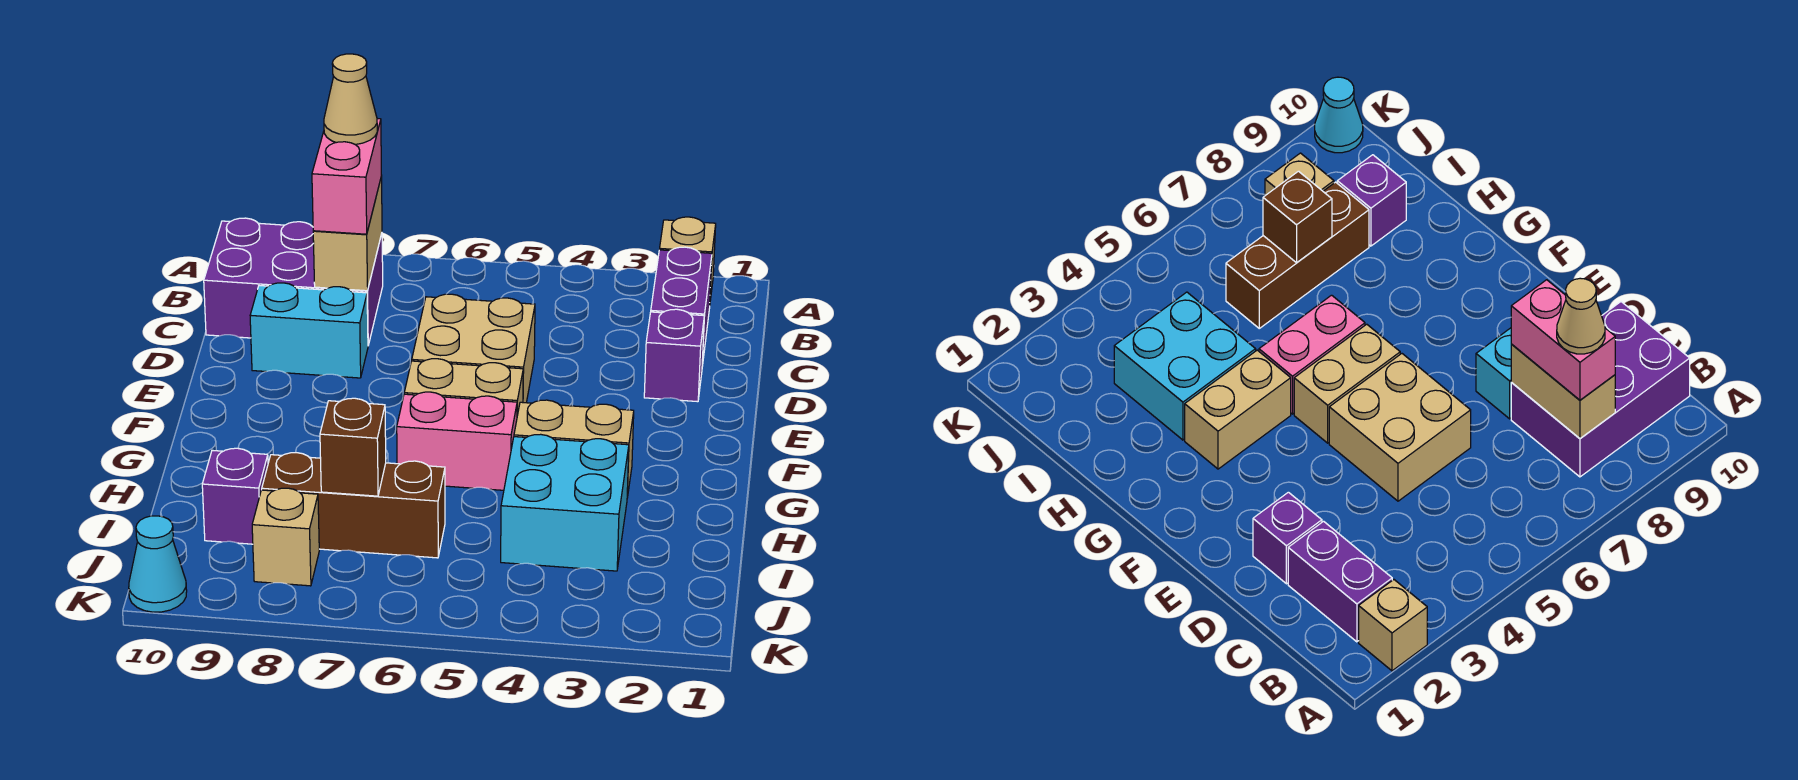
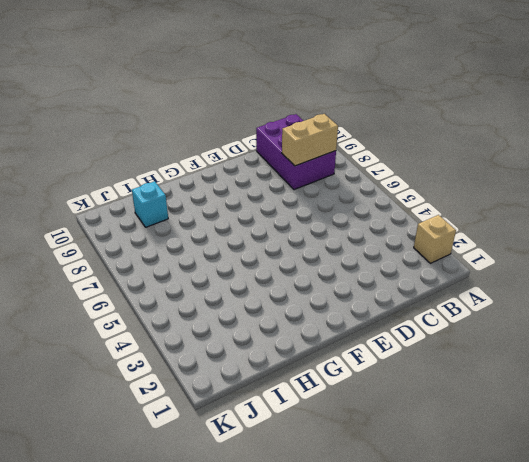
cyan 1x1 brick [132,181,168,227] -> purple 1x1 brick [202,448,268,544]
none -> purple 1x2 brick [651,247,712,366]
none -> purple 1x1 brick [644,309,704,402]
none -> tan 2x2 brick [412,294,535,403]

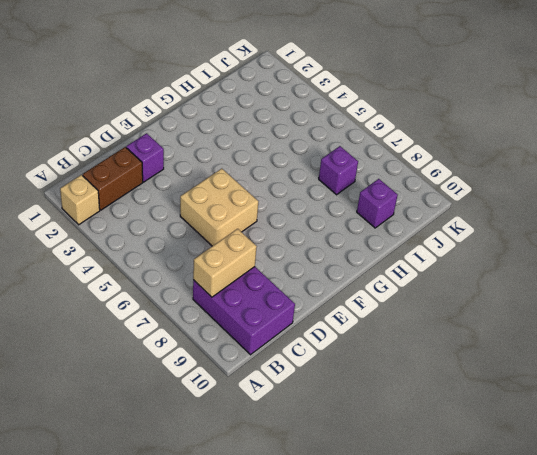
brown 1x2 brick [83,147,143,210] -> purple 1x2 brick [651,247,712,366]
purple 1x1 brick [319,146,358,195] -> brown 1x3 brick [262,453,445,558]
none -> cyan 1x2 brick [250,283,368,378]
none -> tan 1x2 brick [404,359,523,415]
none -> tan 1x2 brick [514,400,634,498]

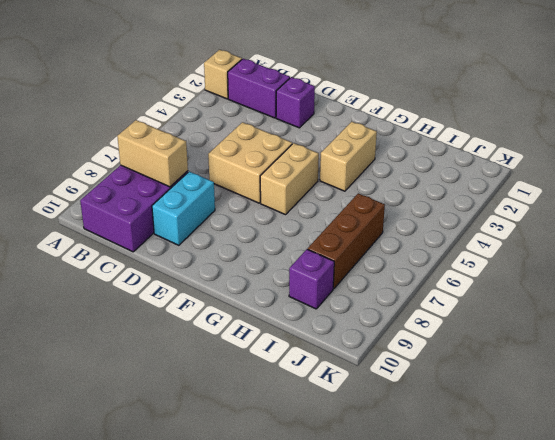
none -> pink 1x2 brick [397,392,517,490]
none -> cyan 2x2 brick [501,434,629,571]
none -> tan 1x1 brick [252,488,319,586]

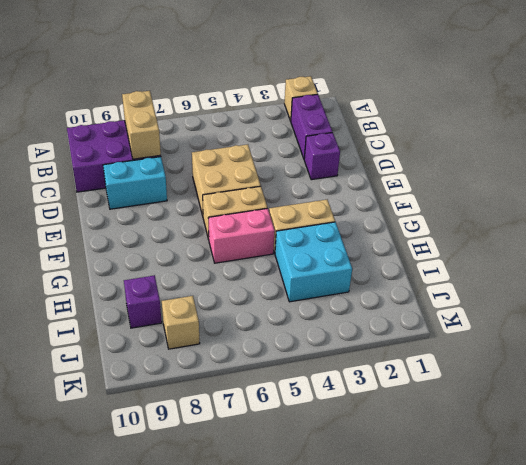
none -> brown 1x3 brick [262,453,445,558]
none -> cyan 1x1 cone [129,516,187,612]
none -> brown 1x1 brick [320,398,386,496]

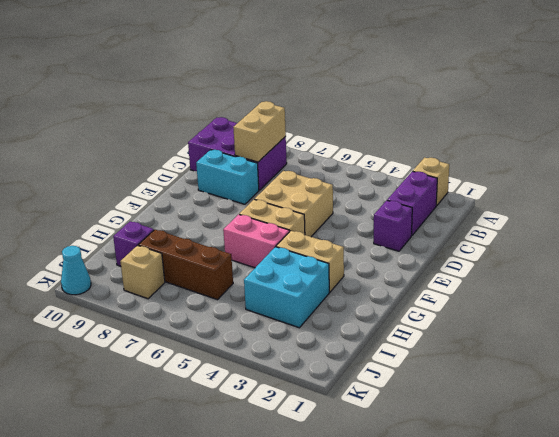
none -> brown 1x1 brick [320,398,386,496]
none -> pink 1x2 brick [312,119,381,234]
none -> tan 1x1 cone [324,54,377,145]

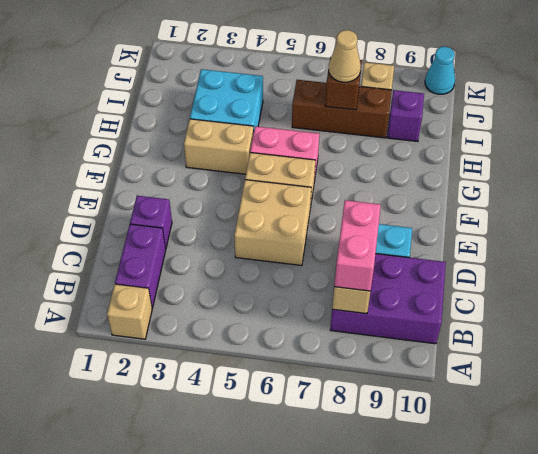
tan 1x1 cone [329,30,361,82] -> tan 1x1 cone moved to [324,54,377,145]

